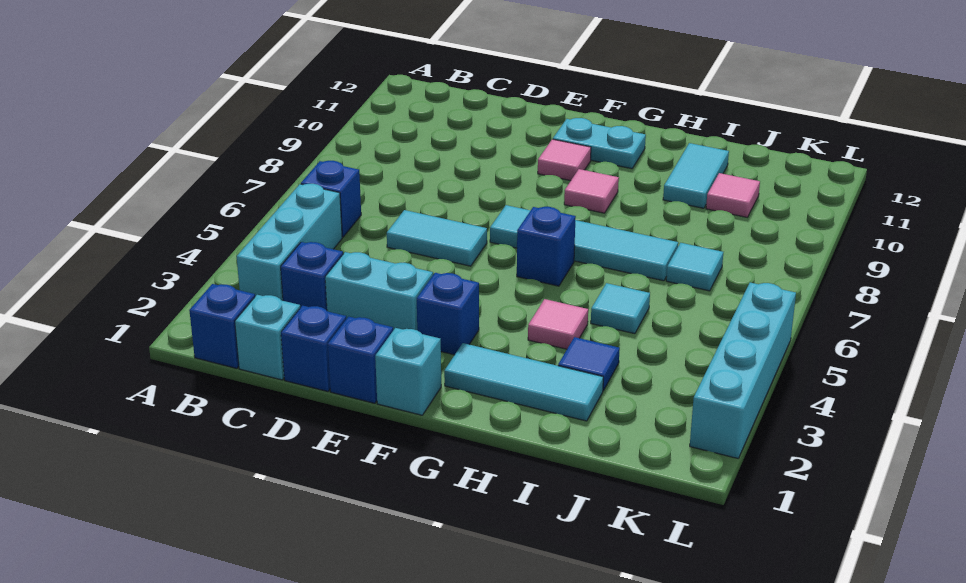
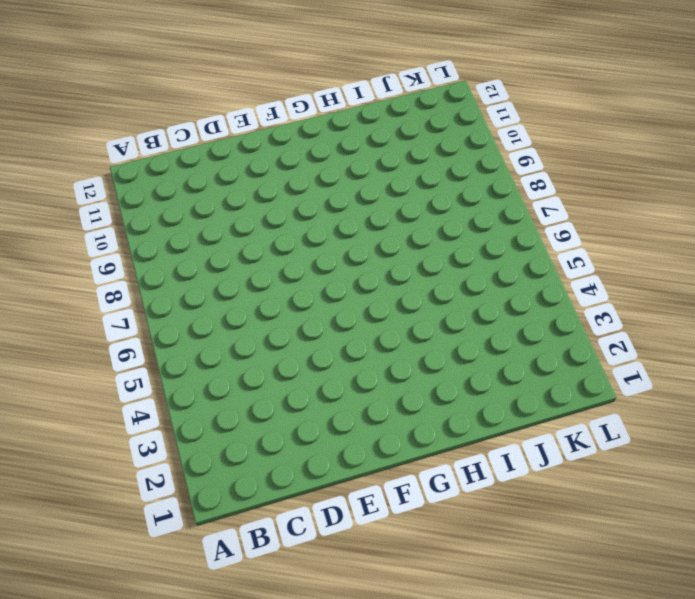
none -> blue 1x1 brick [189,284,255,368]
none -> cyan 1x3 brick [237,184,342,301]
none -> blue 1x1 brick [301,161,361,237]

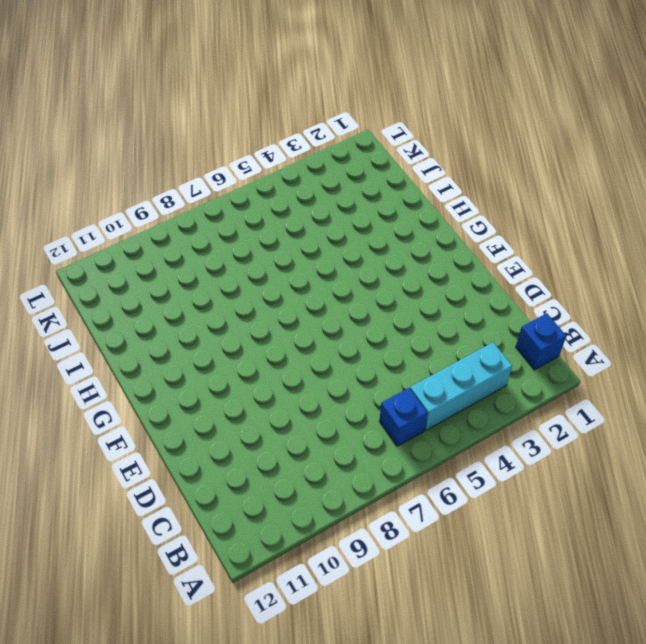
none -> cyan 1x1 brick [235,295,300,380]
none -> blue 1x1 brick [281,242,343,310]
none -> blue 1x1 brick [281,306,346,391]

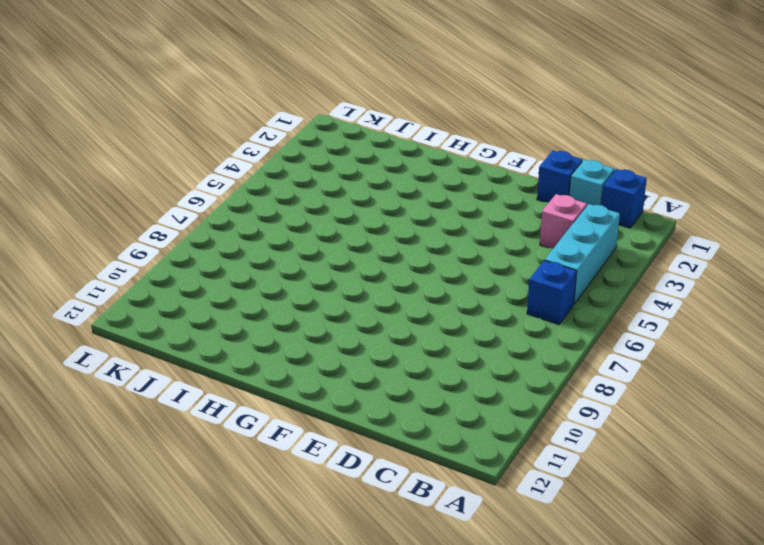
pink 1x1 brick [540,194,587,249] -> blue 1x1 brick [281,242,343,310]
none -> cyan 1x2 brick [325,252,433,330]
none -> cyan 1x2 tile [387,210,487,266]
none -> blue 1x1 brick [328,317,393,403]

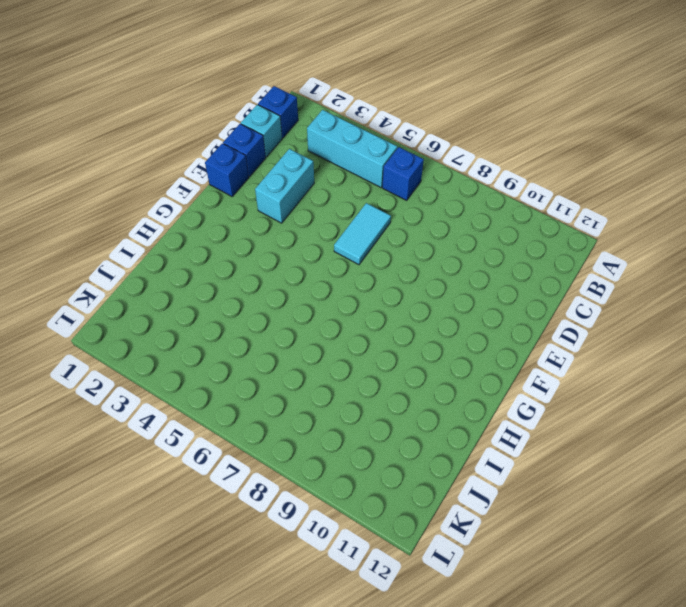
none -> blue 1x1 brick [281,242,343,310]
none -> cyan 1x1 brick [375,328,441,415]
none -> blue 1x1 brick [417,273,479,355]

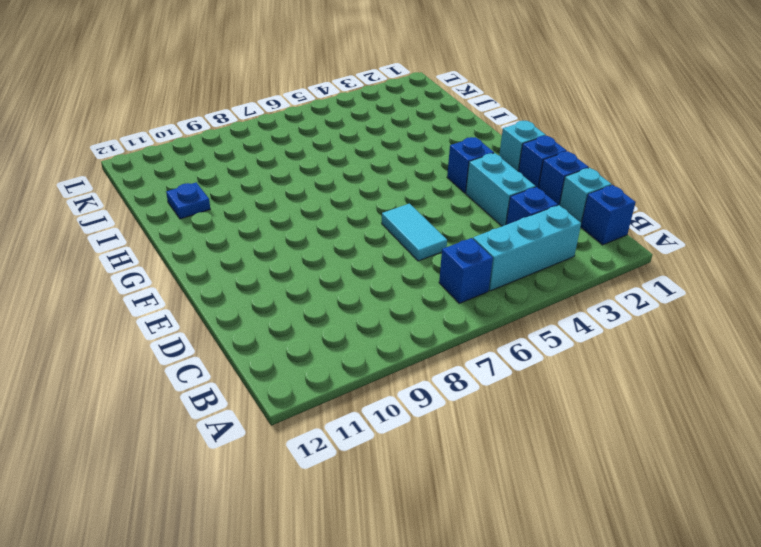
blue 1x1 plate [166,183,210,219] -> cyan 1x2 tile [663,143,729,208]
none -> cyan 1x4 tile [490,205,678,281]
none -> pink 1x1 tile [538,139,591,181]
none -> cyan 1x2 plate [553,118,646,169]

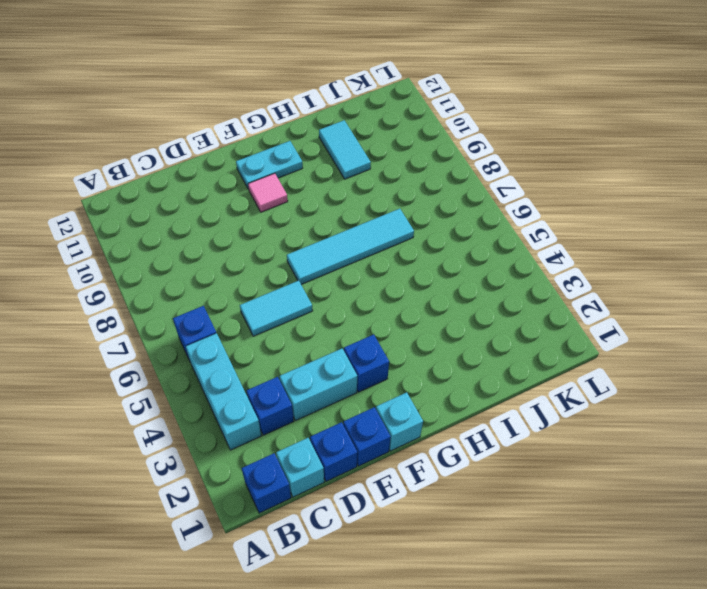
none -> cyan 1x3 tile [444,343,603,421]
none -> blue 1x1 brick [517,207,576,286]
none -> pink 1x1 tile [564,169,619,213]

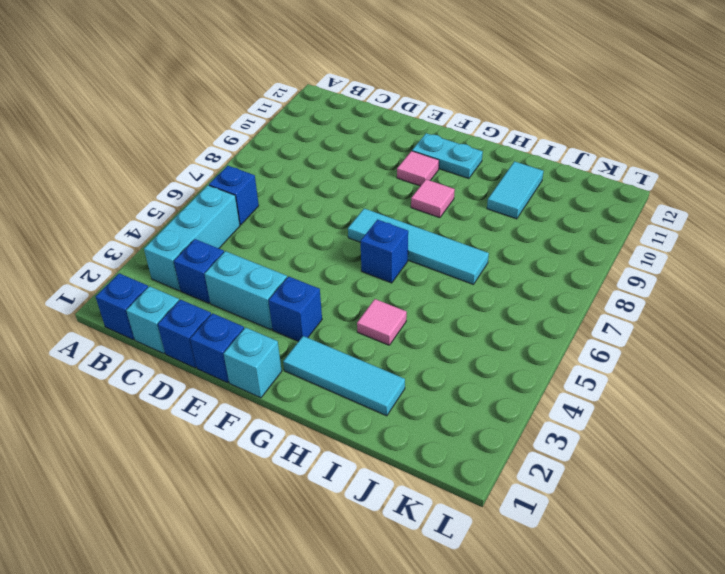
none -> cyan 1x2 tile [387,210,487,266]
none -> blue 1x1 tile [558,337,620,391]
none -> cyan 1x1 tile [591,283,650,334]

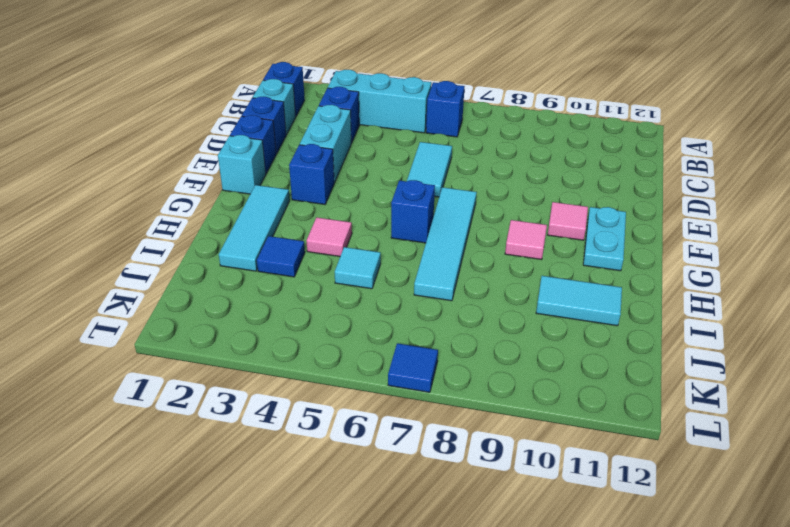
blue 1x1 tile [388,343,438,392] -> none
none -> cyan 1x1 tile [666,243,723,291]
none -> pink 1x1 tile [706,173,760,217]
none -> cyan 1x4 brick [690,283,796,458]

